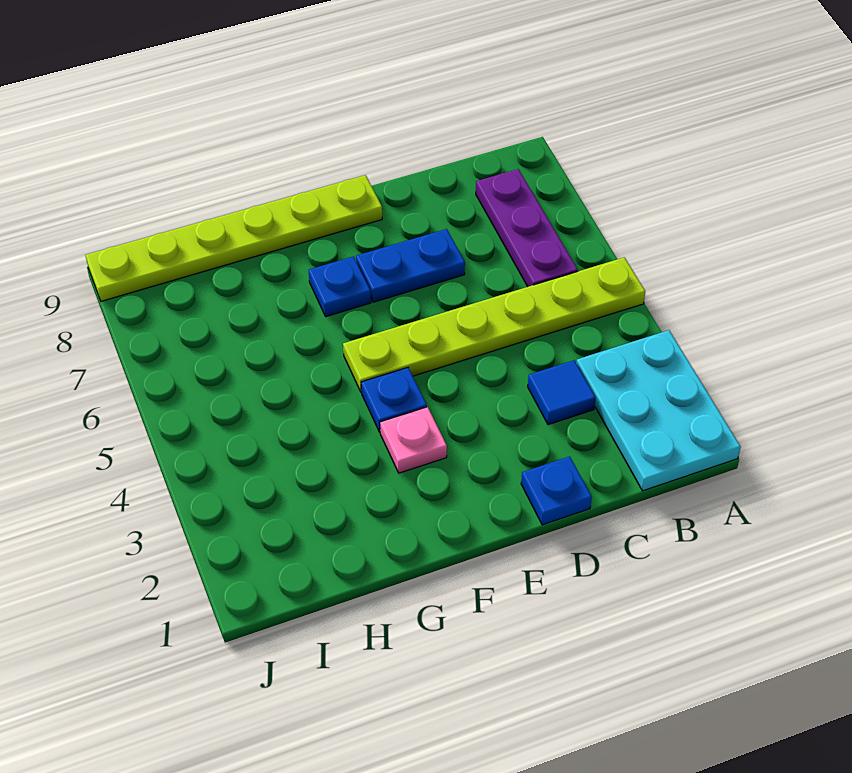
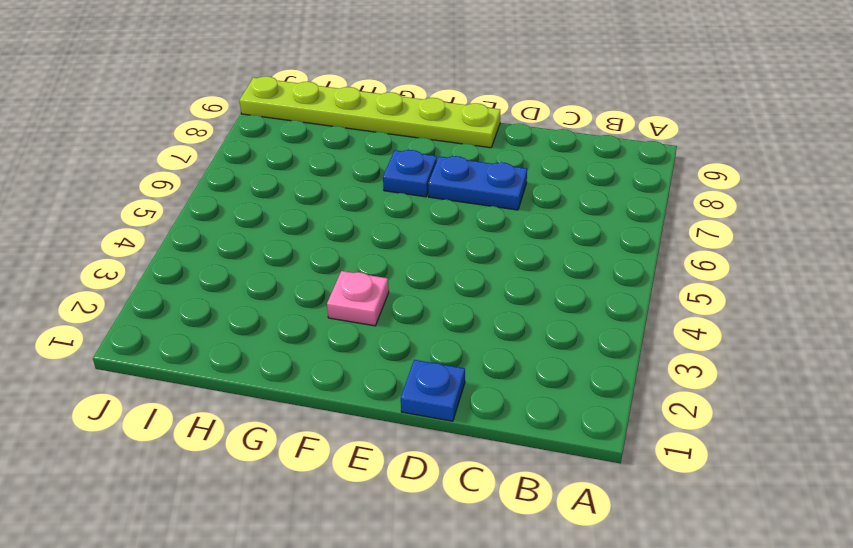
none -> cyan 2x3 plate [576,330,740,491]
none -> lime 1x6 plate [343,257,645,392]

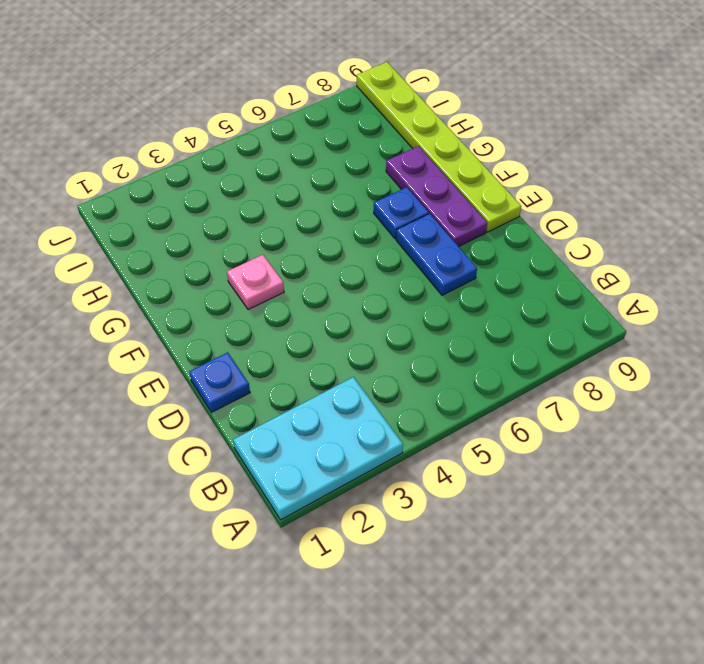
purple 1x3 plate [386,146,487,246] -> purple 1x3 plate turned to [476,169,578,287]
none -> lime 1x6 plate [343,257,645,392]
none -> blue 1x1 tile [528,360,595,425]

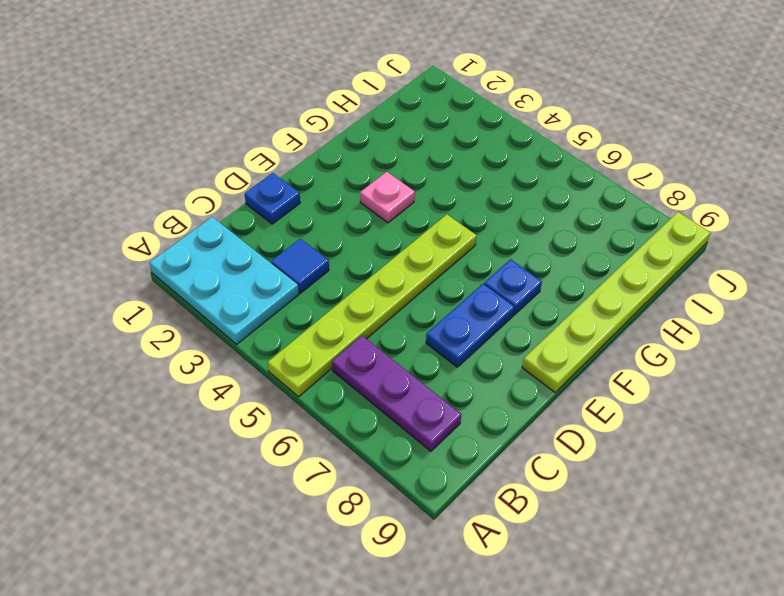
none -> blue 1x1 plate [361,368,427,432]

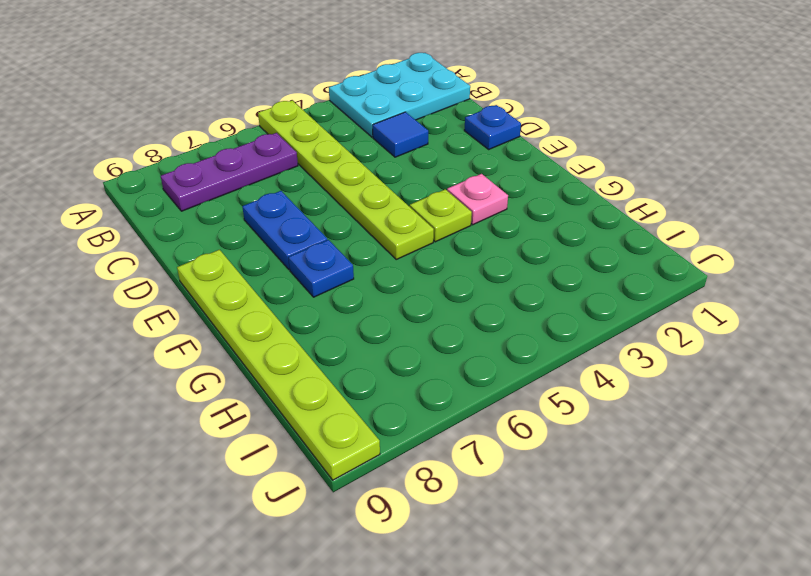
lime 1x1 plate [409,189,472,242] -> blue 1x1 plate [361,368,427,432]

